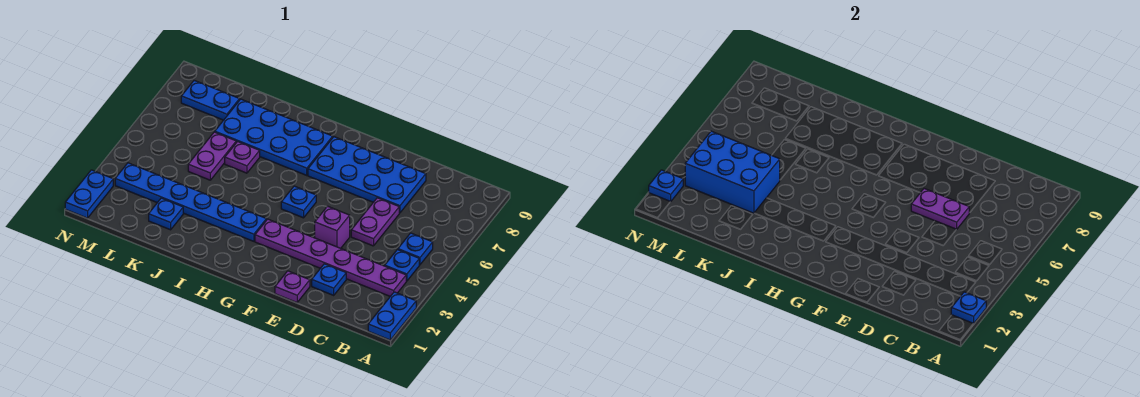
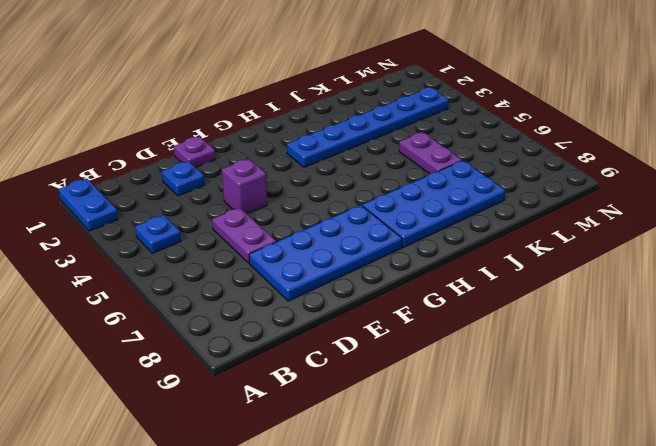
none -> purple 1x6 plate [255,219,406,296]
none -> blue 1x1 plate [398,233,433,265]
none -> blue 1x1 plate [281,186,316,218]

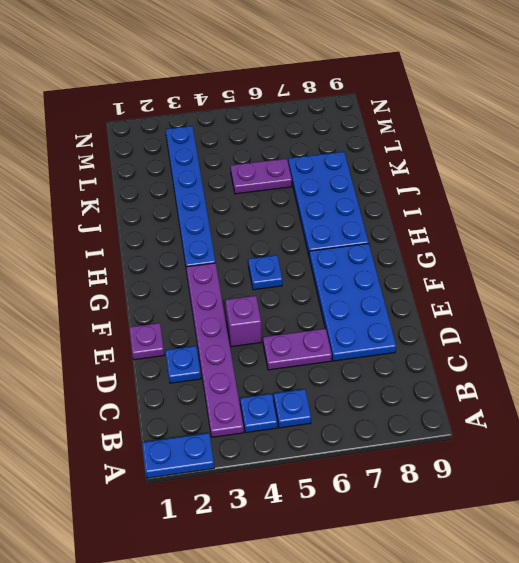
none -> purple 1x1 plate [225,142,260,173]
none -> blue 1x1 plate [149,198,183,230]
none -> blue 1x2 plate [181,80,240,120]

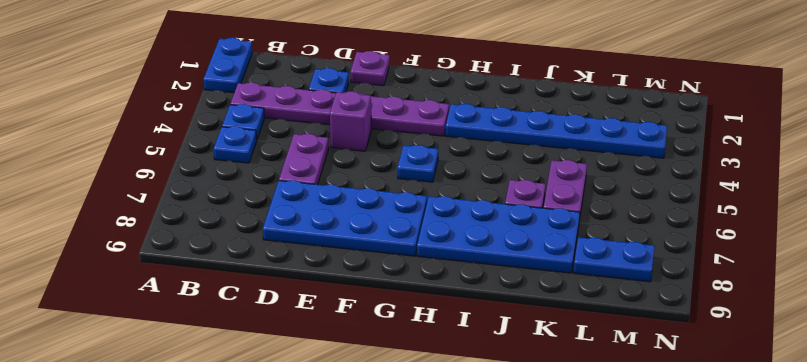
none -> blue 1x1 plate [149,198,183,230]
none -> blue 1x2 plate [65,170,113,218]
none -> blue 1x1 plate [951,292,986,324]

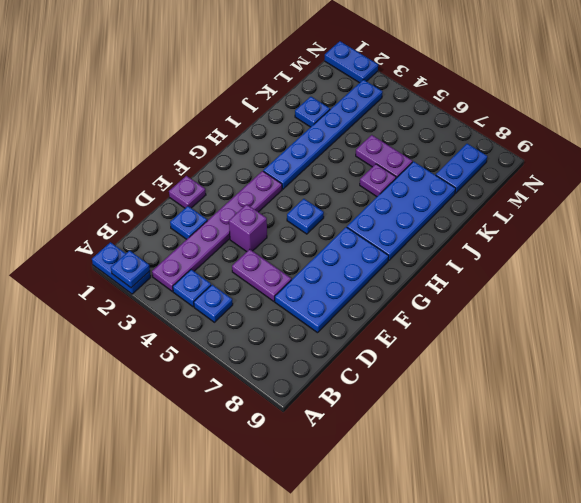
none -> purple 1x2 plate [911,189,969,230]
none -> blue 2x3 brick [685,131,780,213]
none -> blue 1x1 plate [649,170,683,202]

